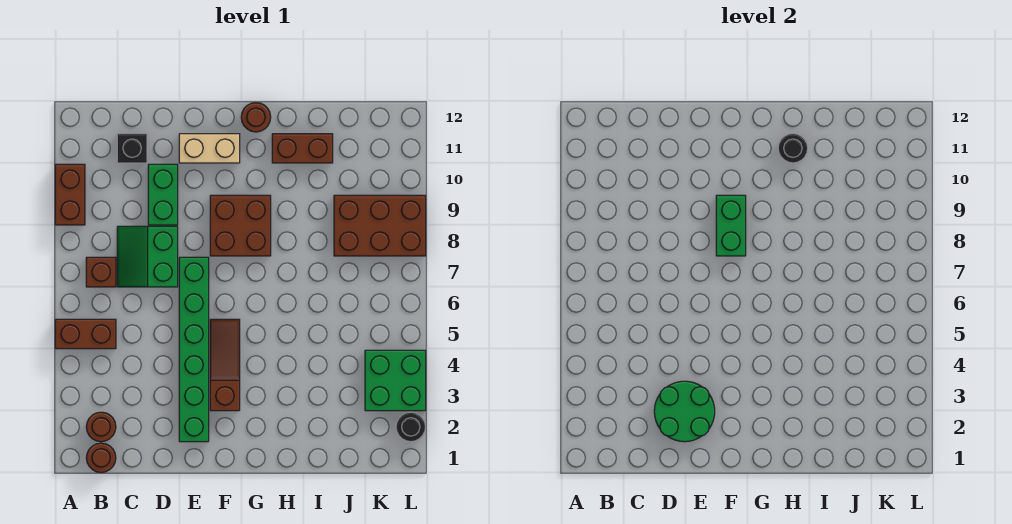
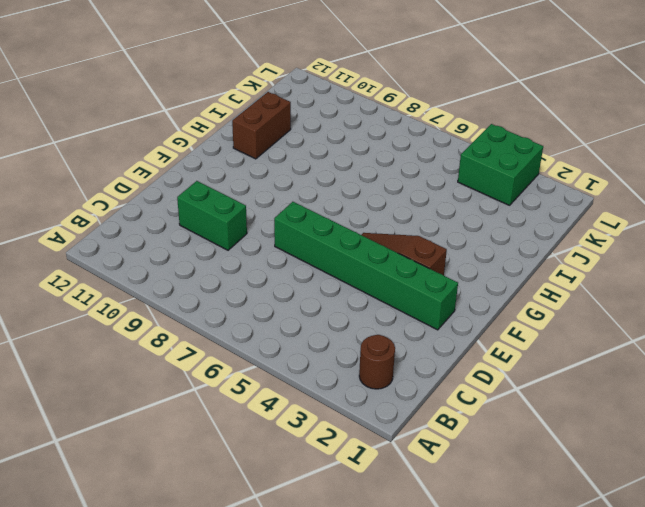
none -> brown 1x2 brick [55,319,116,349]
none -> brown 1x2 brick [55,164,85,225]
none -> brown 1x1 round brick [86,443,116,473]

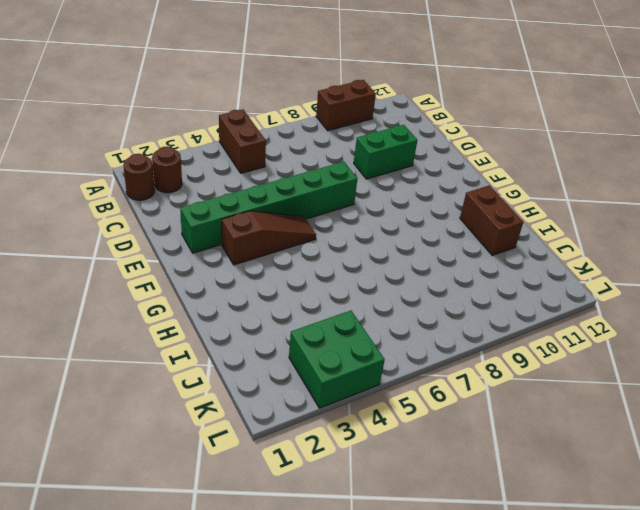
none -> brown 1x1 brick [86,257,116,287]
none -> green 2x2 slope [117,226,178,287]
none -> black 1x1 brick [117,134,147,163]

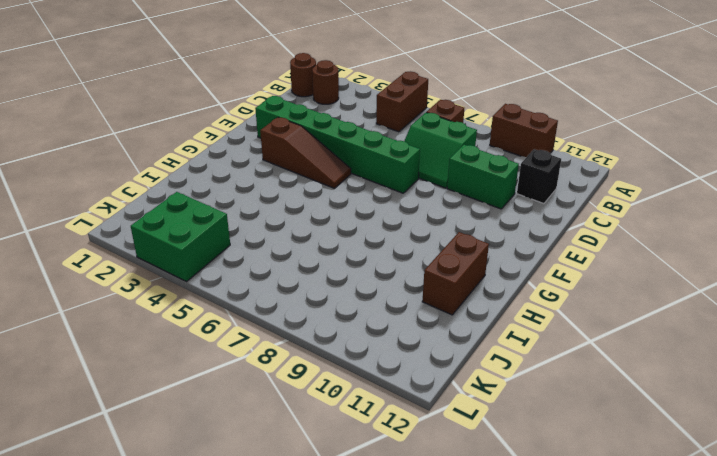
green 2x2 slope [405,113,477,188] -> green 2x2 slope turned to [117,226,178,287]
none -> tan 1x2 brick [179,134,240,163]
none -> brown 2x2 brick [210,195,271,256]
none -> brown 1x1 round brick [241,103,271,132]

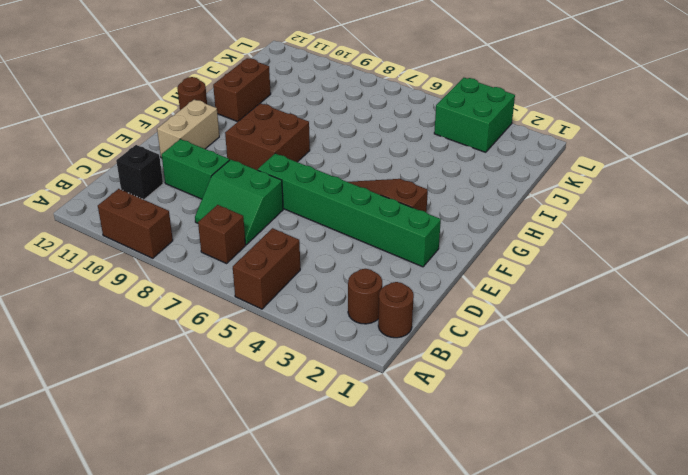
none -> brown 2x3 brick [334,195,426,256]
none -> black 1x1 round brick [396,412,425,442]
none -> green 2x2 round brick [654,381,715,442]

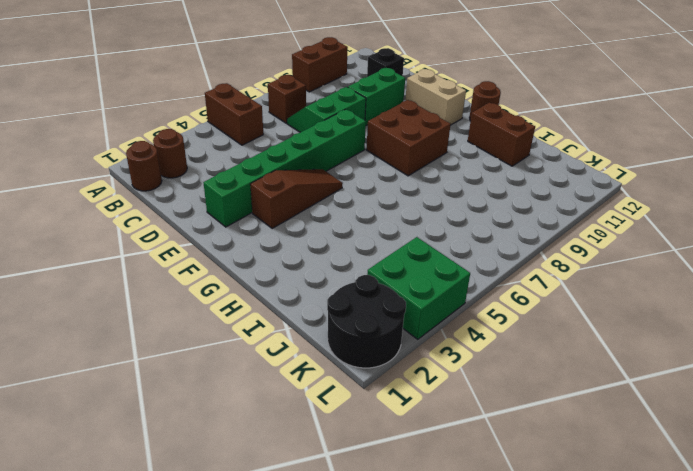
black 2x2 round brick [327,275,406,368] -> black 1x1 round brick [396,412,425,442]
none -> brown 2x3 brick [334,195,426,256]
none -> green 2x2 round brick [654,381,715,442]
none -> green 1x2 brick [716,195,746,256]

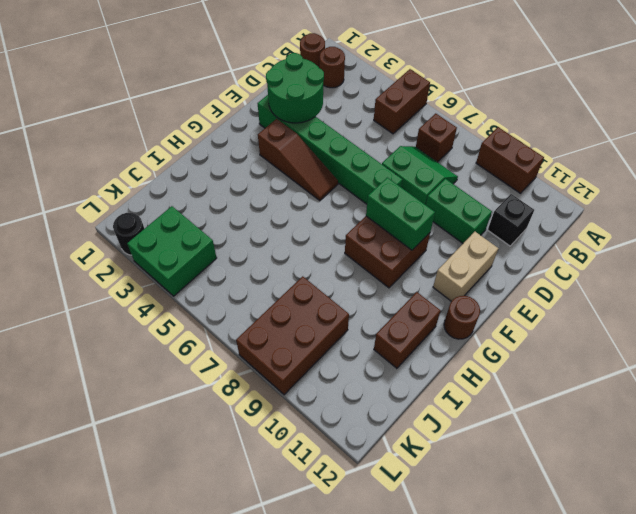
none -> black 1x1 round brick [778,134,808,163]

